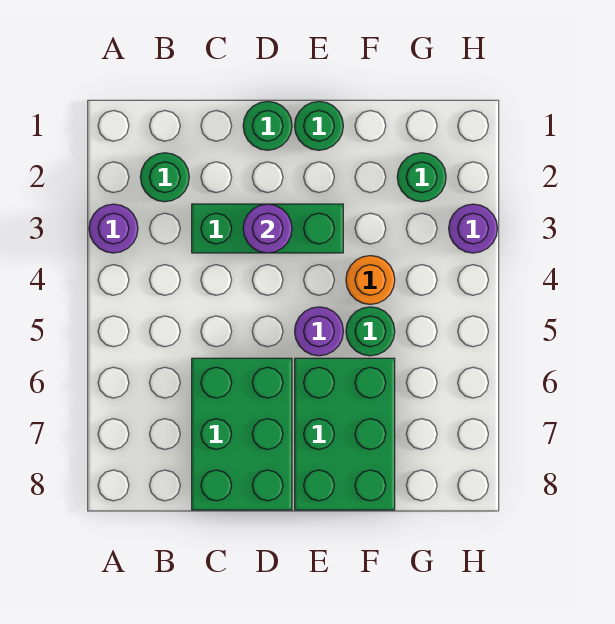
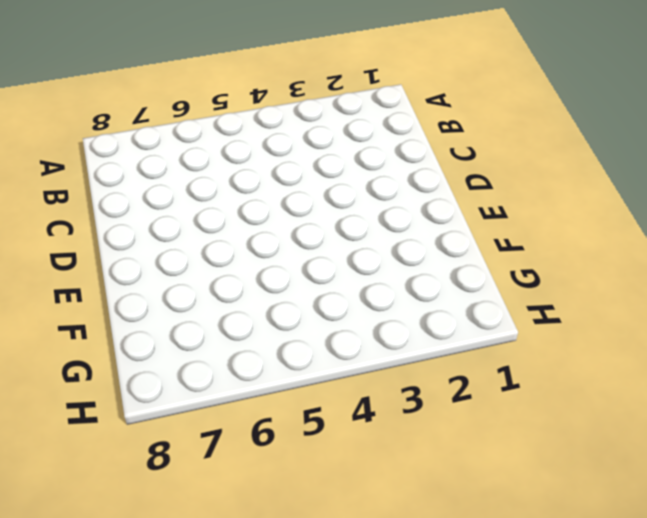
none -> purple 1x1 round brick [89,204,138,253]
none -> green 1x1 round brick [140,153,189,202]
none -> green 1x3 brick [192,204,343,253]

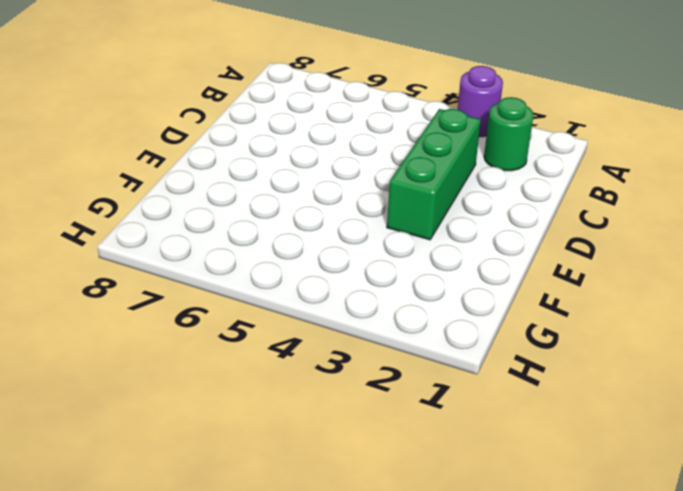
none -> green 2x3 brick [192,358,292,510]
none -> green 1x1 round brick [243,101,292,150]
none -> green 1x1 round brick [295,101,343,150]

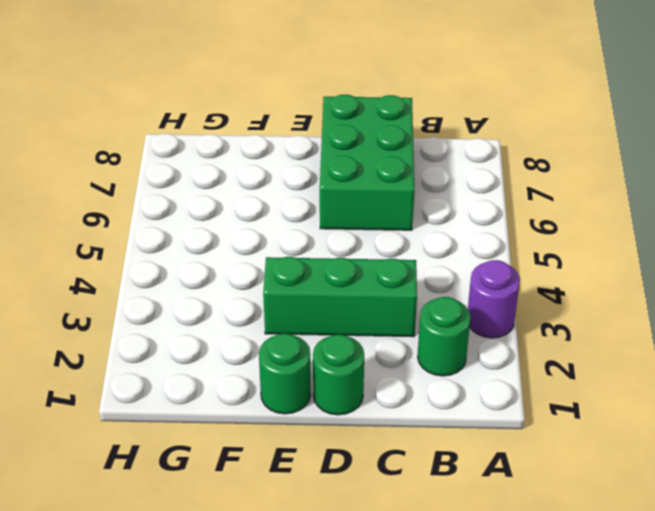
none -> purple 1x1 round brick [295,307,343,356]
none -> green 2x3 brick [295,358,395,510]
none -> orange 1x1 round brick [346,256,395,304]

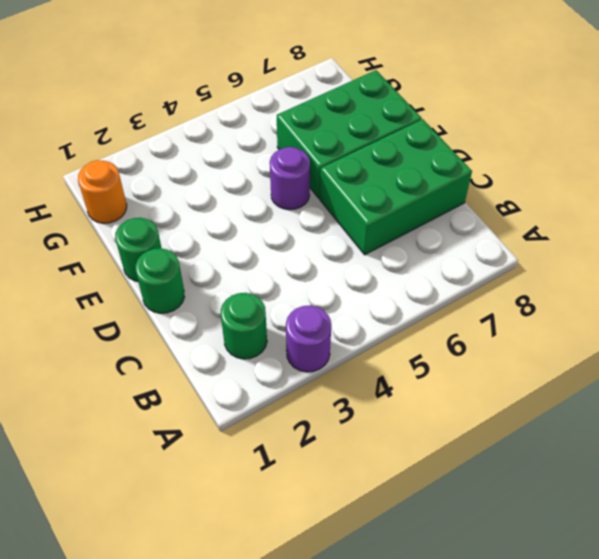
orange 1x1 round brick [78,160,127,223] -> orange 1x1 round brick moved to [346,256,395,304]
none -> green 1x3 brick [192,204,343,253]
none -> green 1x1 round brick [346,307,395,356]
none -> green 1x1 round brick [397,153,446,202]

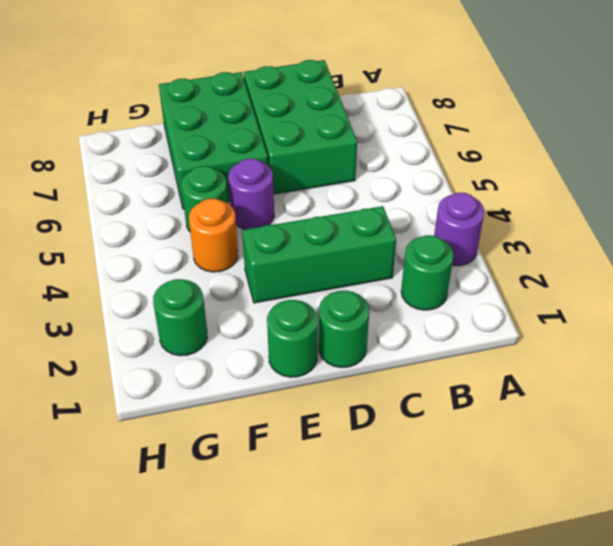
none -> purple 1x1 round brick [449,204,498,253]
none -> purple 1x1 round brick [243,204,292,253]

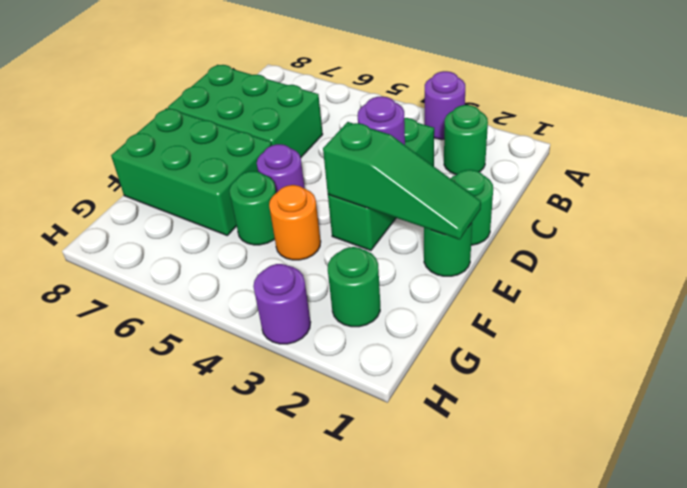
green 1x3 slope [323,122,481,240] -> none

